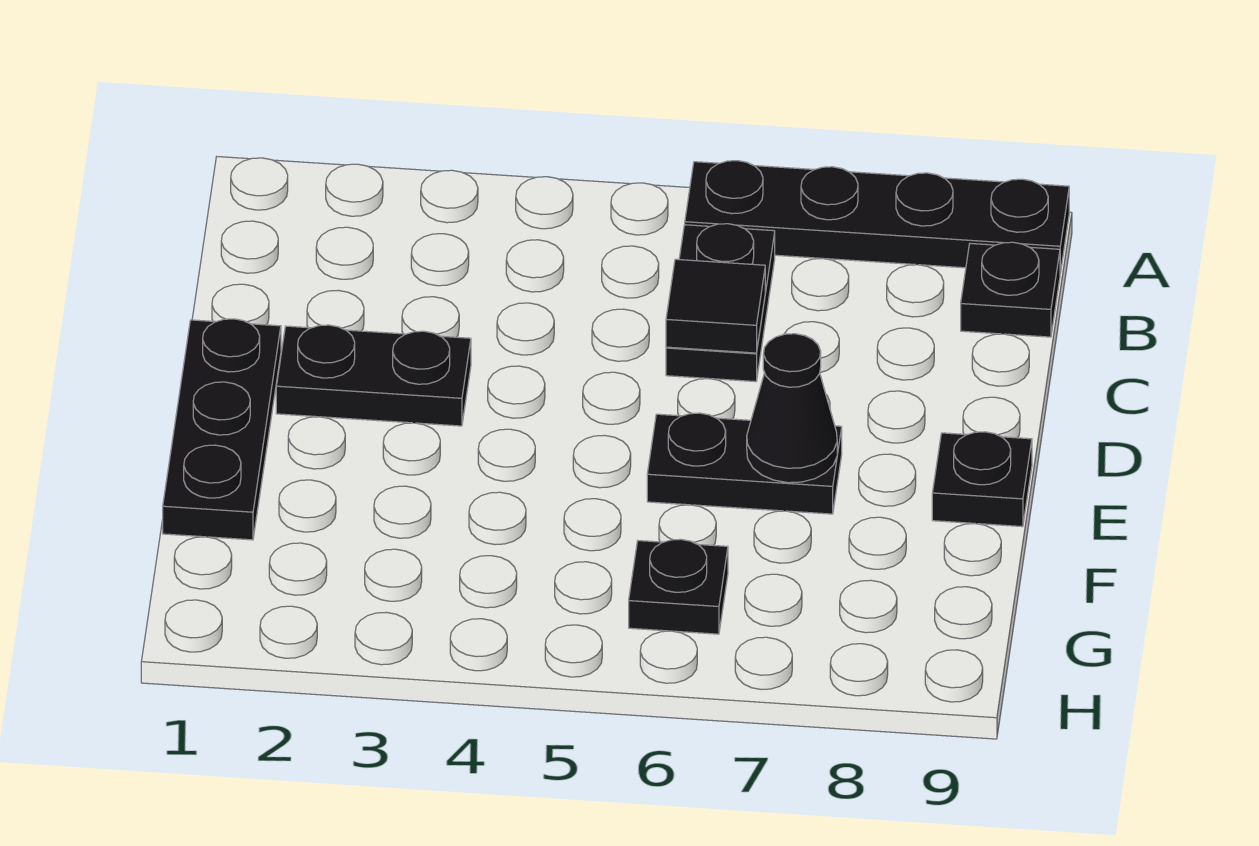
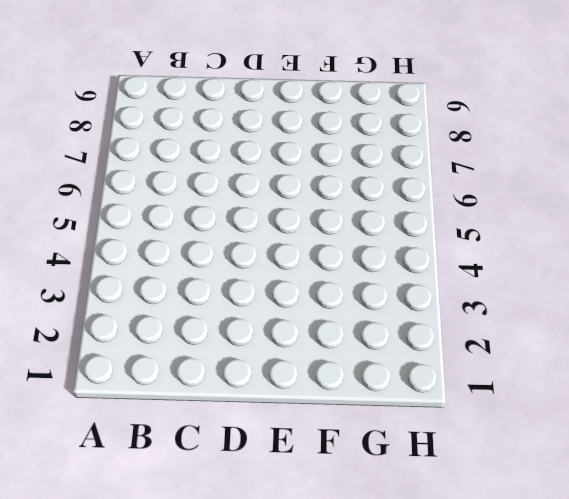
none -> black 1x4 plate [685,161,1069,273]
none -> black 1x2 plate [666,224,775,382]

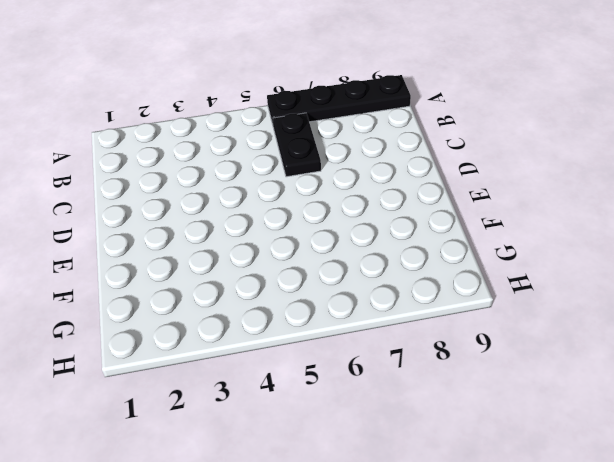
none -> black 1x1 plate [961,242,1060,337]
none -> black 1x3 plate [163,319,281,540]

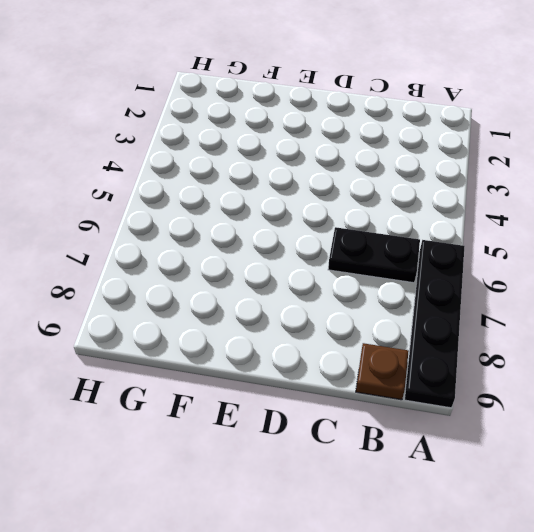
brown 1x1 plate [356,343,409,400] -> black 1x1 plate [961,242,1060,337]
none -> black 1x3 plate [163,319,281,540]
none -> black 1x2 plate [276,325,471,426]

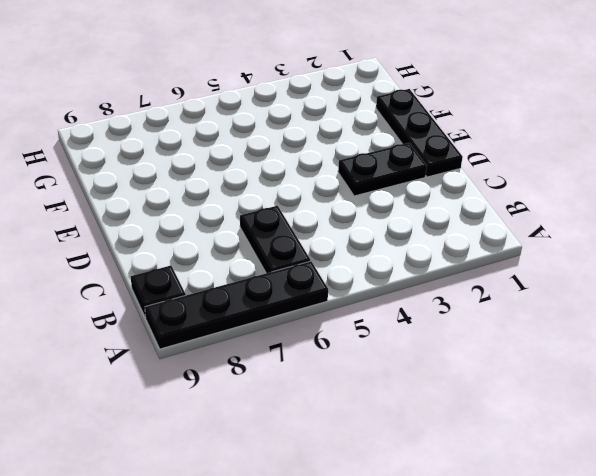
none -> black 1x2 plate [647,413,842,514]
none -> black 1x1 plate [932,432,1032,527]

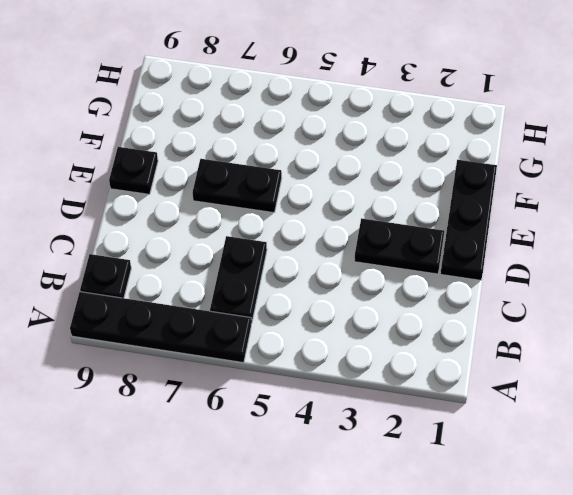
none -> black 1x1 plate [629,539,728,634]
none -> black 1x1 tile [666,259,765,353]

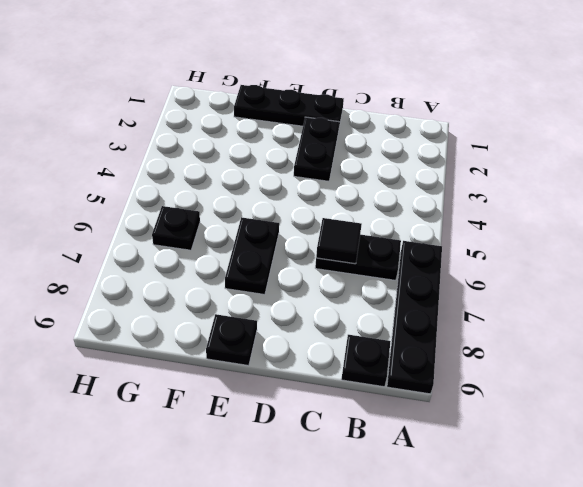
none -> black 1x1 cone [747,334,837,483]

